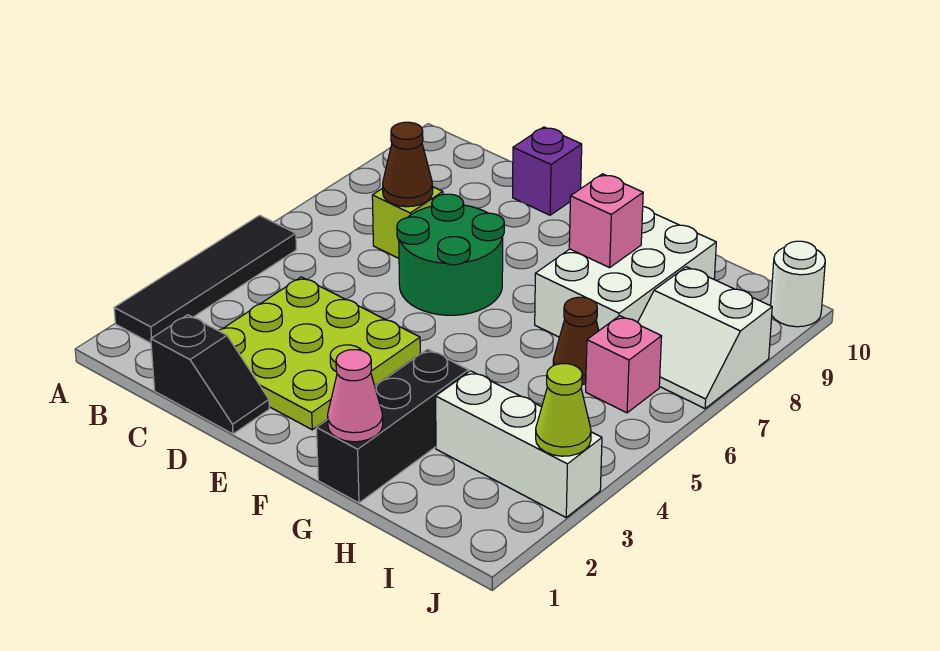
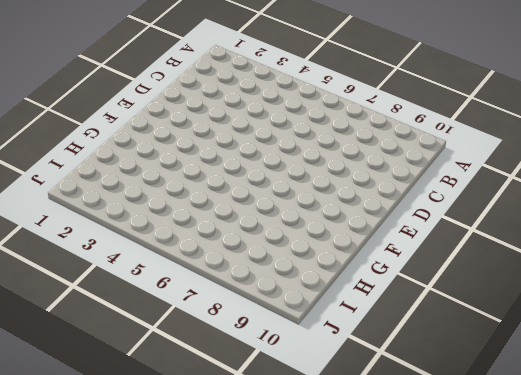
none -> black 1x4 tile [114,215,297,343]
none -> black 1x2 slope [151,315,269,434]
none -> lime 3x3 plate [219,277,420,430]

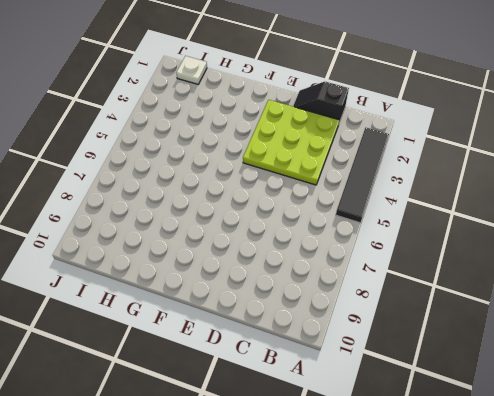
white 1x1 plate [176,56,207,84] -> none
none -> lime 1x1 brick [372,187,443,258]
none -> green 2x2 round brick [397,194,504,315]
none -> purple 1x1 brick [513,127,582,215]

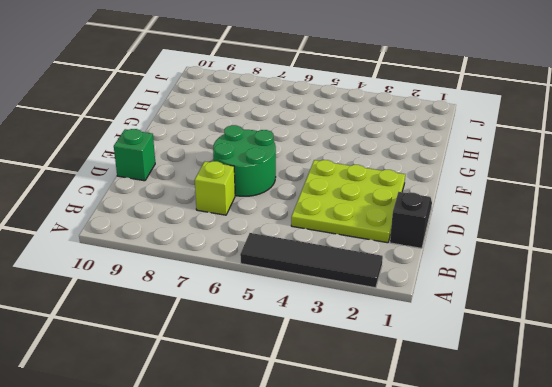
green 1x1 brick [114,129,155,181] -> purple 1x1 brick [513,127,582,215]
none -> black 1x3 brick [316,349,469,503]
none -> white 2x3 brick [535,207,716,337]
none -> white 1x3 brick [436,371,602,517]

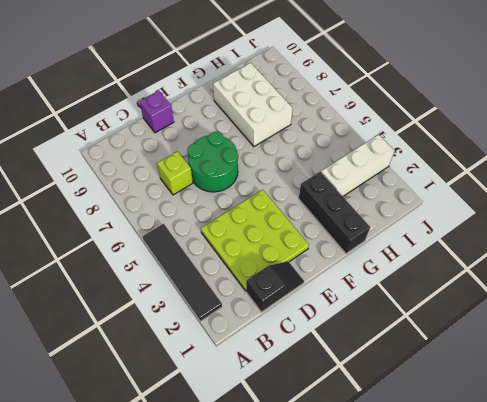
none -> brown 1x1 cone [553,297,599,384]
none -> pink 1x1 brick [586,316,662,413]
none -> white 2x2 slope [638,267,772,409]

